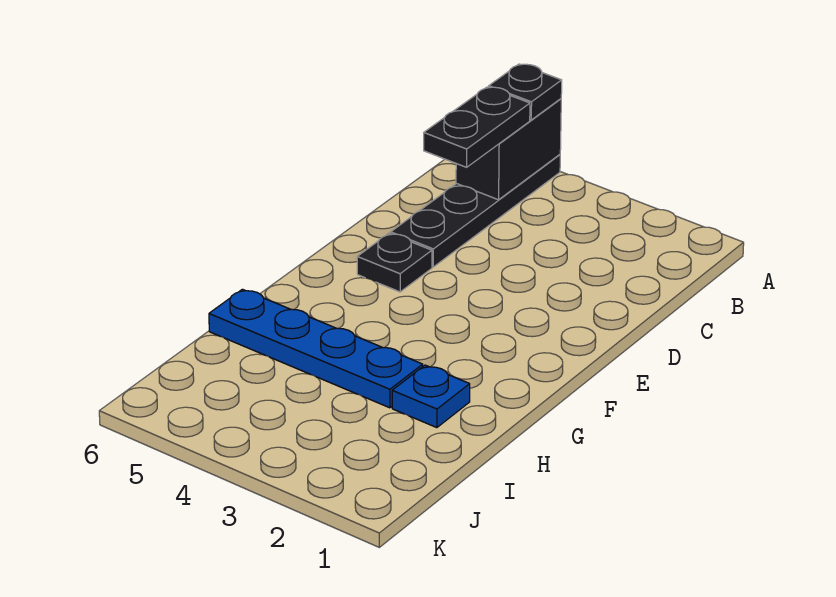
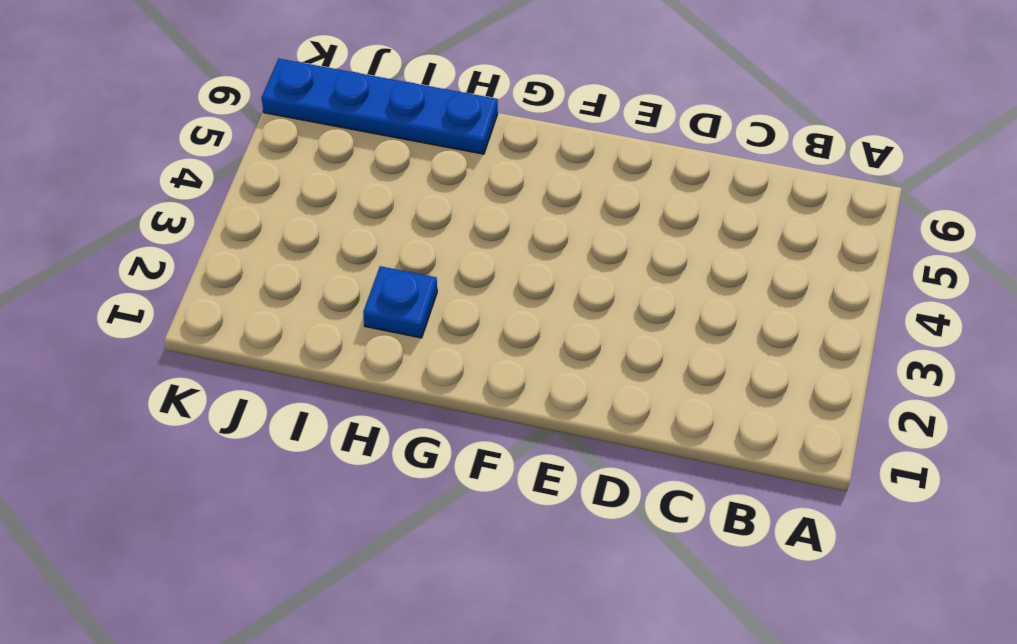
blue 1x4 plate [262,59,498,154] -> blue 1x4 plate turned to [209,289,423,408]
none -> black 1x4 plate [391,155,560,267]
none -> black 1x1 plate [357,233,432,292]

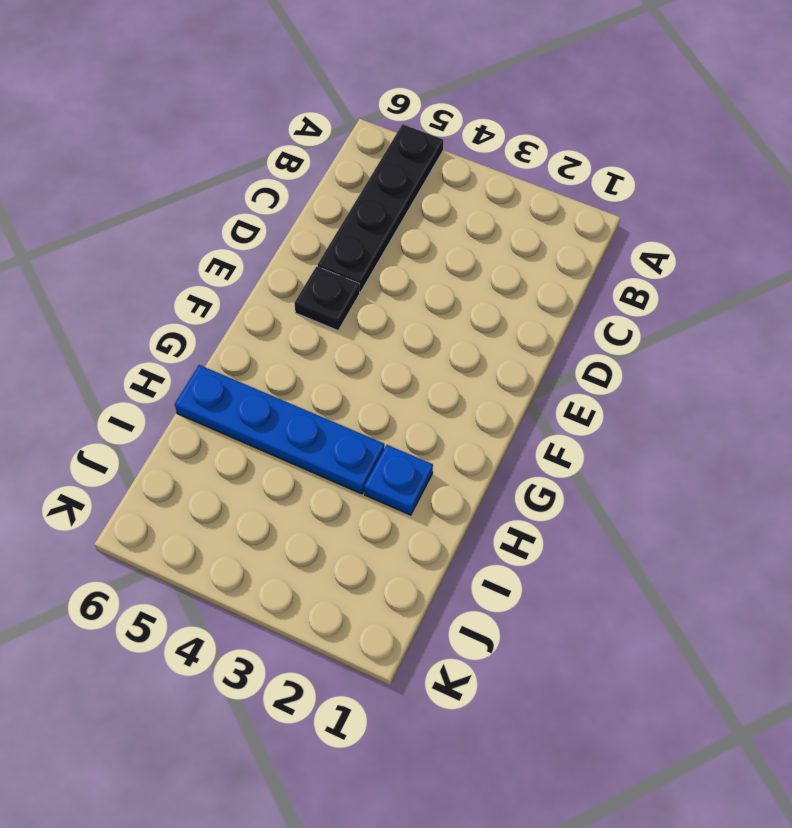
none -> black 1x2 brick [456,99,561,200]
none -> black 1x1 plate [489,64,562,120]

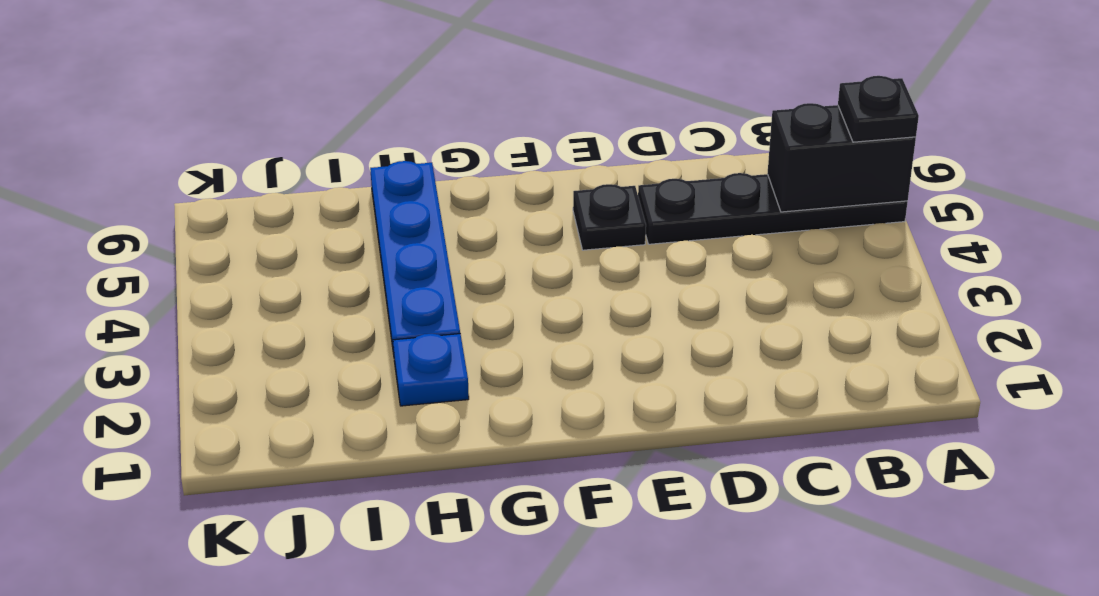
none -> black 1x2 plate [424,87,530,167]

